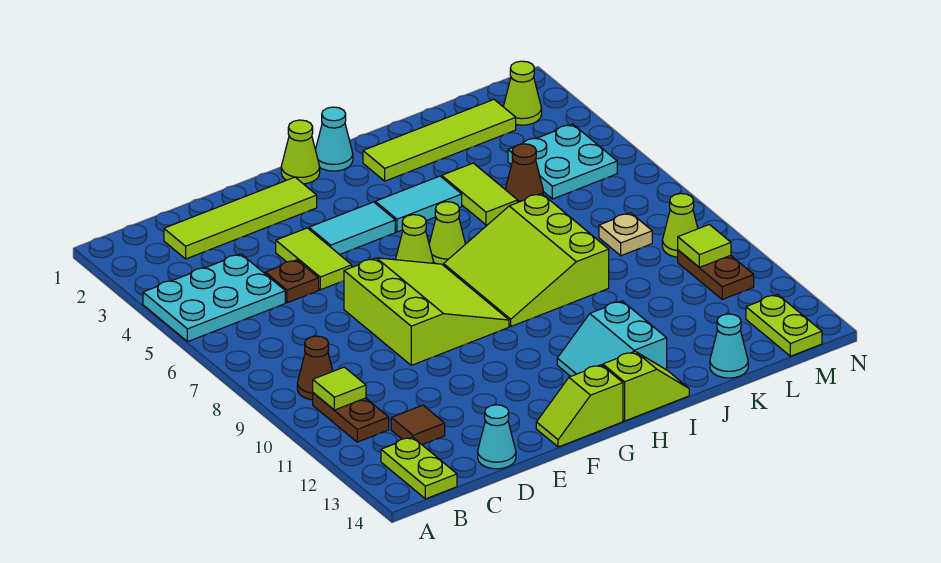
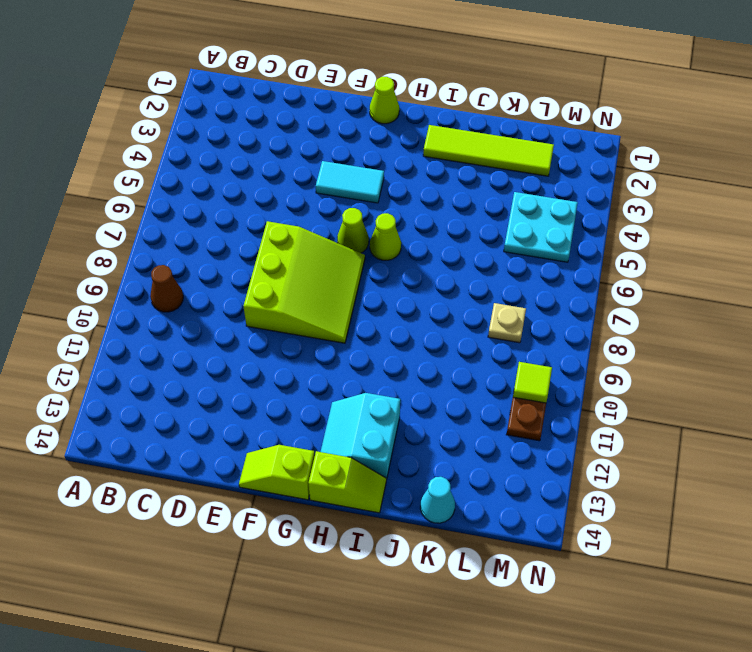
none -> cyan 2x3 plate [143,254,285,342]
none -> brown 1x2 plate [313,393,389,442]
none -> lime 1x2 plate [381,437,457,499]
none -> lime 1x4 tile [164,177,317,259]

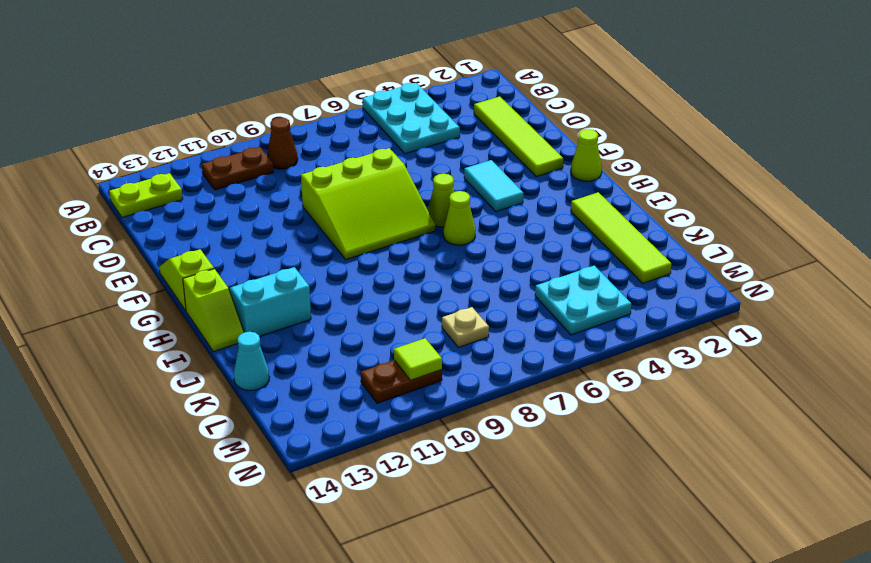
none -> brown 1x1 tile [391,405,445,445]
none -> brown 1x1 plate [265,260,319,303]
none -> cyan 1x1 cone [478,405,516,469]
none -> lime 1x2 tile [276,228,352,290]

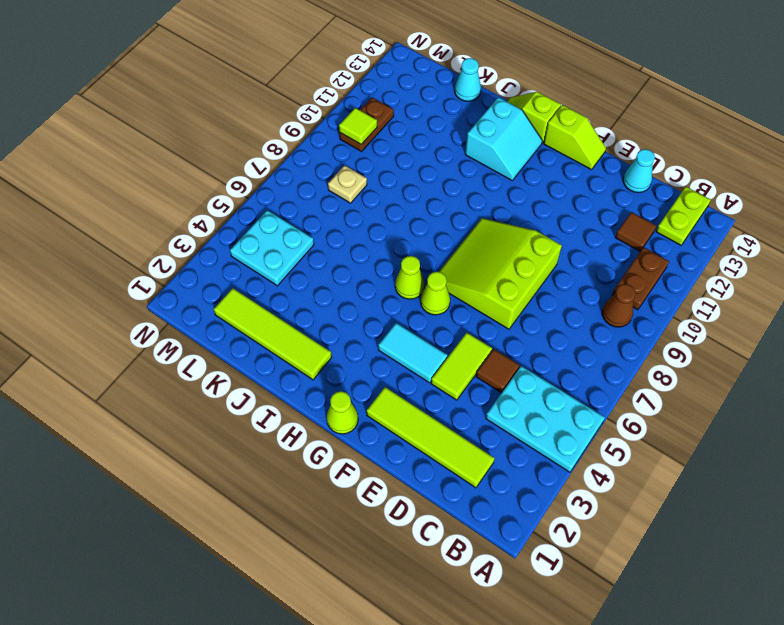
brown 1x1 tile [476,349,520,393] -> brown 1x1 plate [265,260,319,303]
none -> cyan 1x1 cone [315,107,353,171]
none -> cyan 1x2 tile [375,176,462,232]
none -> lime 3x3 slope [444,193,609,326]
none -> lime 1x2 tile [442,163,518,225]

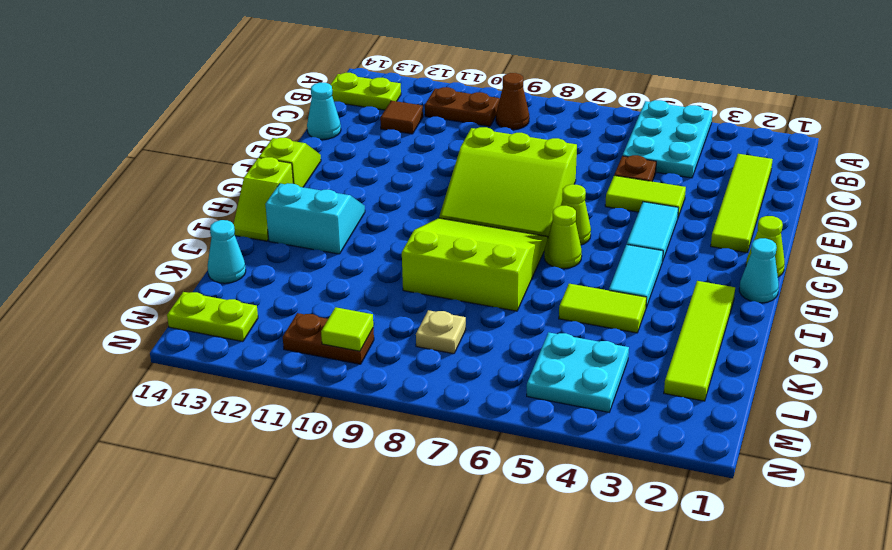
none -> brown 1x1 cone [505,144,543,202]
none -> lime 1x1 cone [503,61,542,125]
none -> lime 1x1 cone [662,194,698,257]
none -> lime 1x1 tile [313,367,366,410]

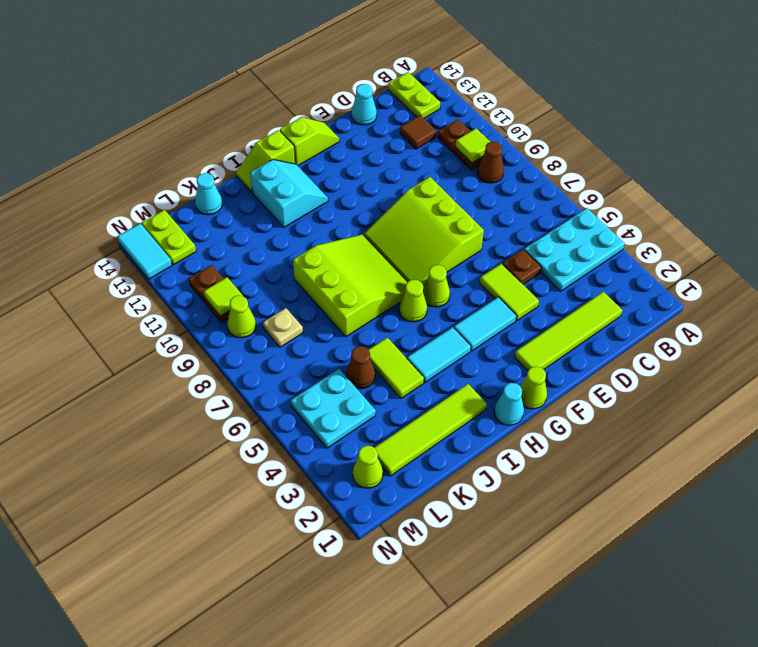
cyan 1x2 tile [117,223,172,279] -> none

